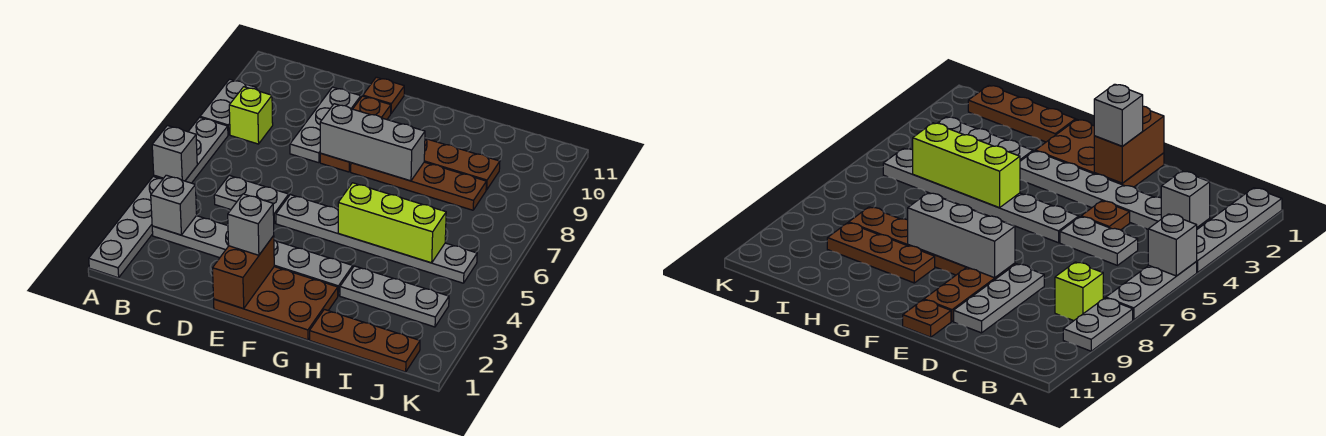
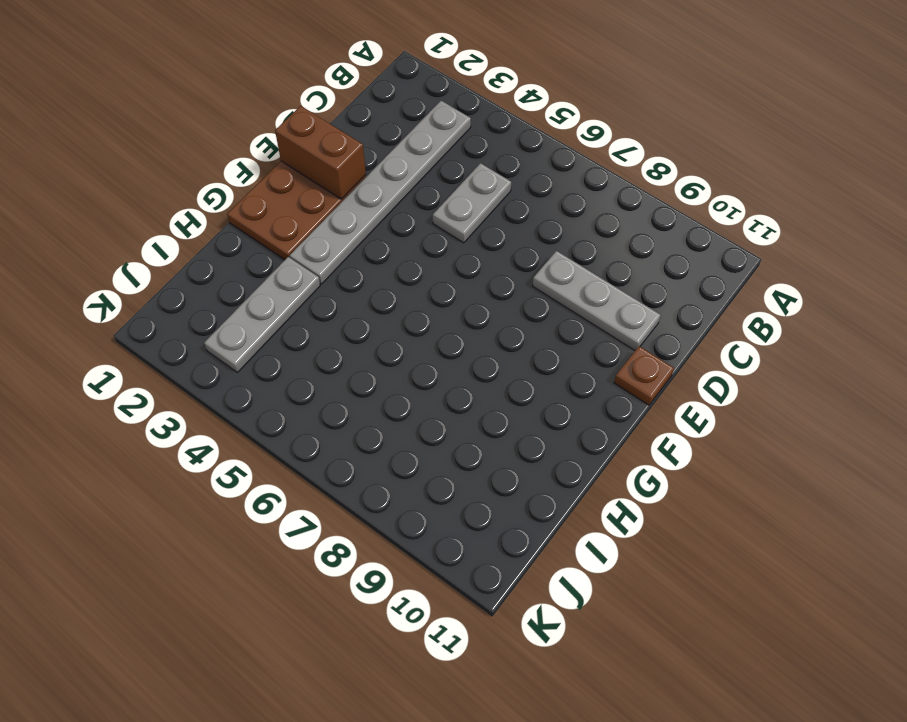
none -> grey 1x4 plate [89,176,163,278]
none -> grey 1x3 plate [154,117,228,183]
none -> grey 1x2 plate [200,79,257,135]

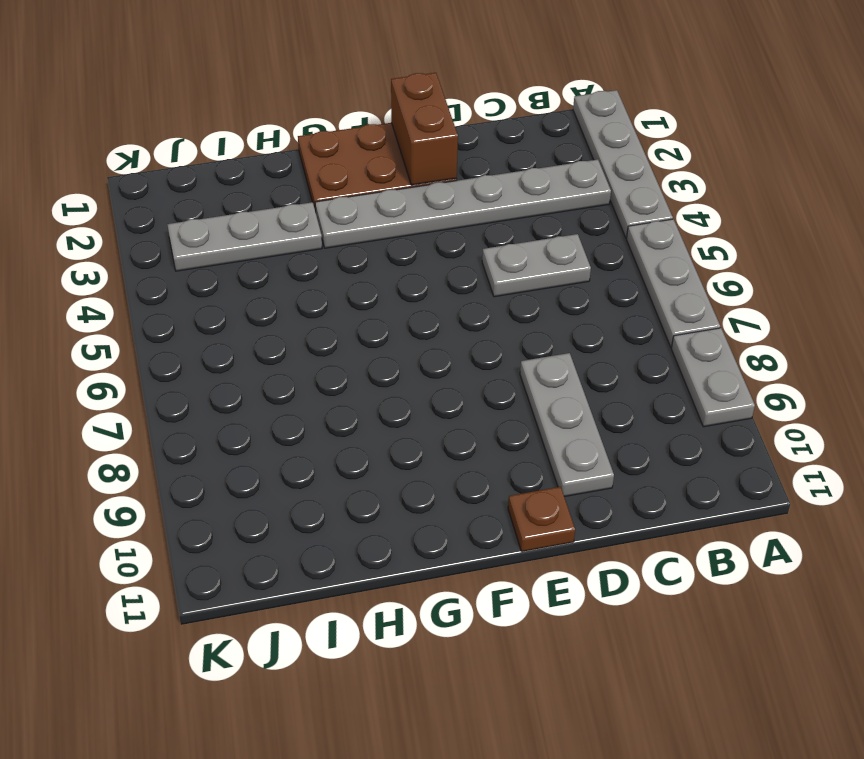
none -> lime 1x1 brick [229,87,273,144]
none -> brown 1x1 plate [1081,201,1130,230]
none -> grey 1x6 plate [276,195,477,283]

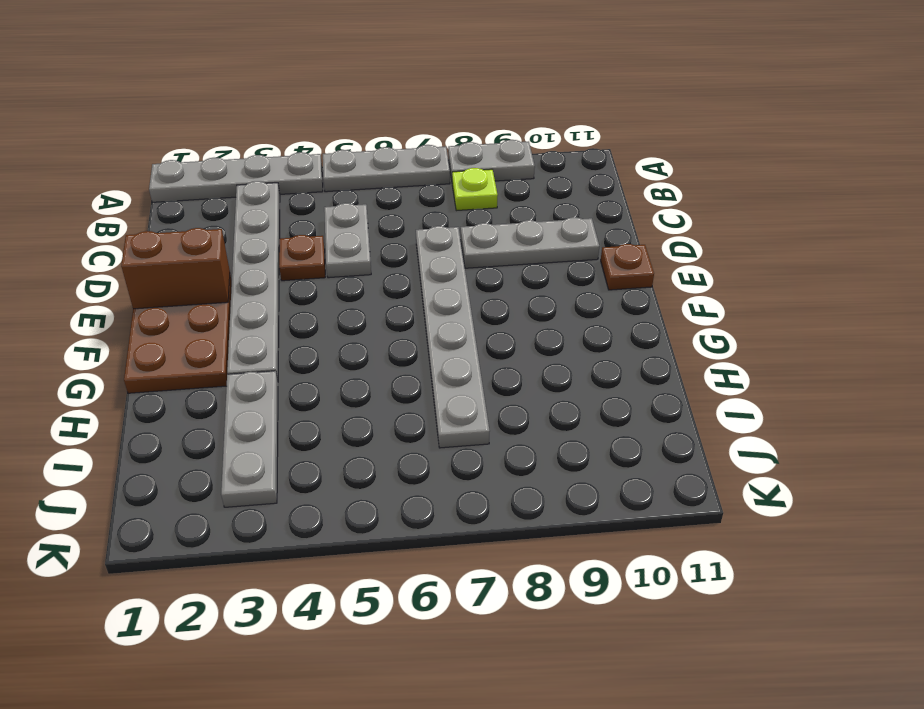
lime 1x1 plate [452,168,498,211] -> lime 1x1 brick [229,87,273,144]
grey 1x6 plate [416,226,490,448] -> grey 1x6 plate moved to [276,195,477,283]
none -> brown 1x3 plate [320,96,391,172]
none -> brown 1x4 plate [351,162,486,210]
none -> brown 1x3 plate [424,139,500,190]

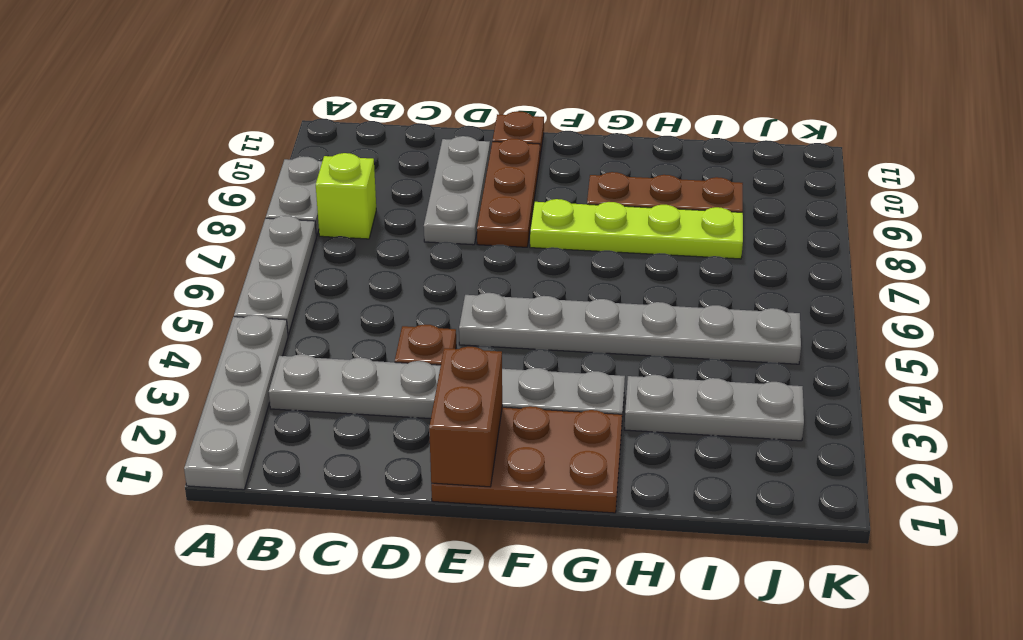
lime 1x4 plate [530,199,743,259] -> brown 1x4 plate [351,162,486,210]
none -> grey 1x2 plate [214,175,289,223]
none -> brown 1x3 plate [310,309,420,372]
none -> grey 1x1 brick [152,126,197,181]

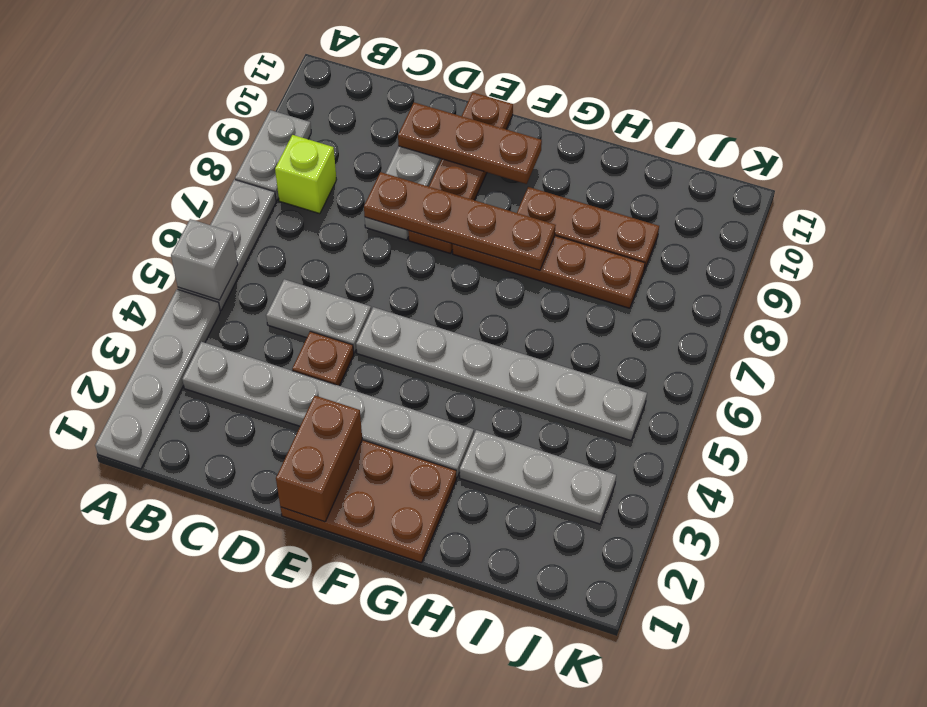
brown 1x4 plate [364,172,556,270] -> grey 1x3 brick [320,104,425,181]
brown 1x3 plate [398,103,542,184] -> brown 1x3 plate moved to [310,309,420,372]
none -> grey 1x1 brick [151,175,197,235]
none -> lime 1x3 brick [338,183,446,263]
none -> grey 1x1 brick [228,194,274,255]

